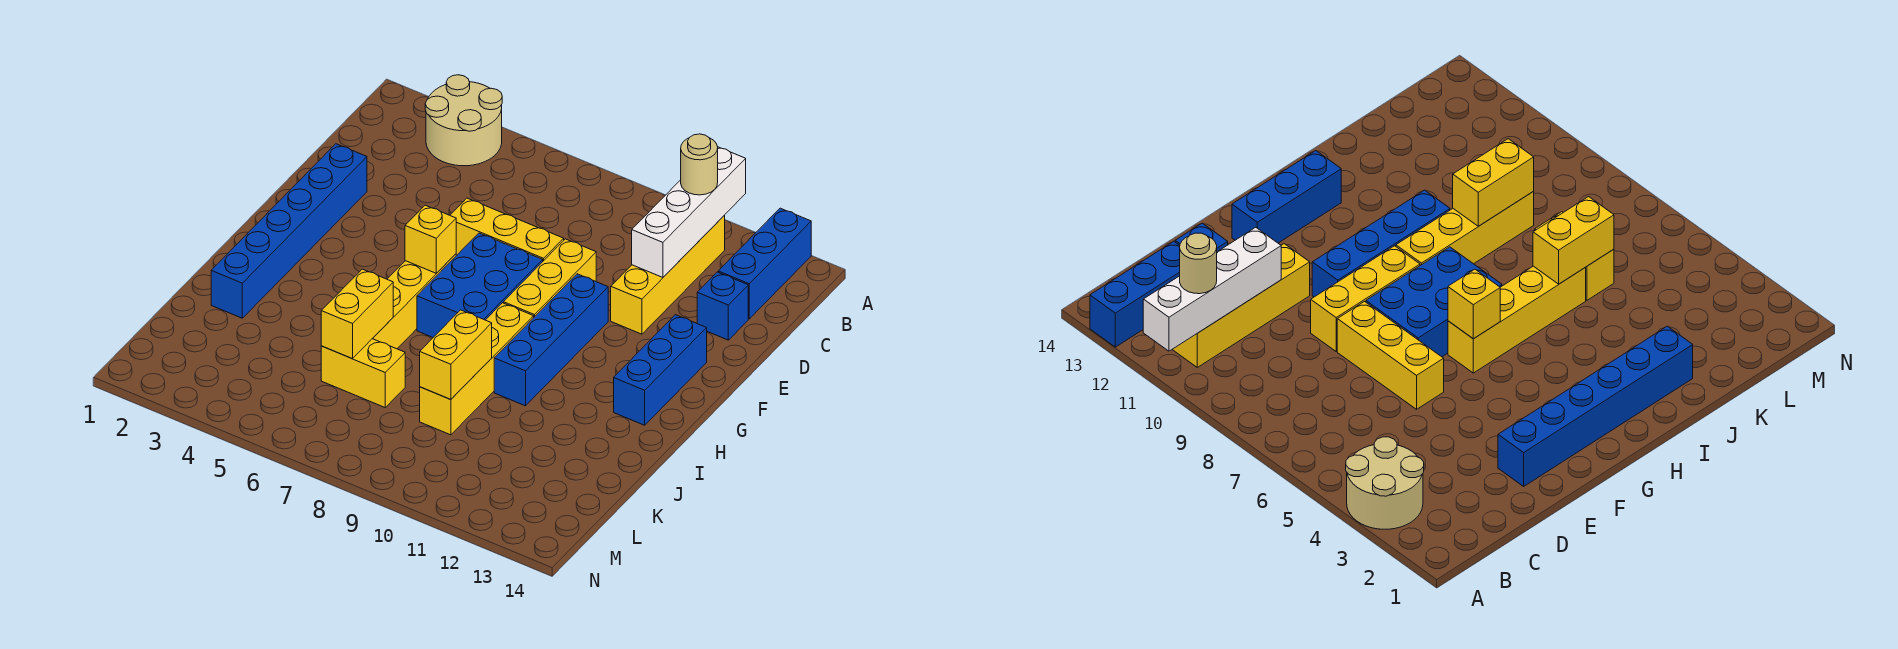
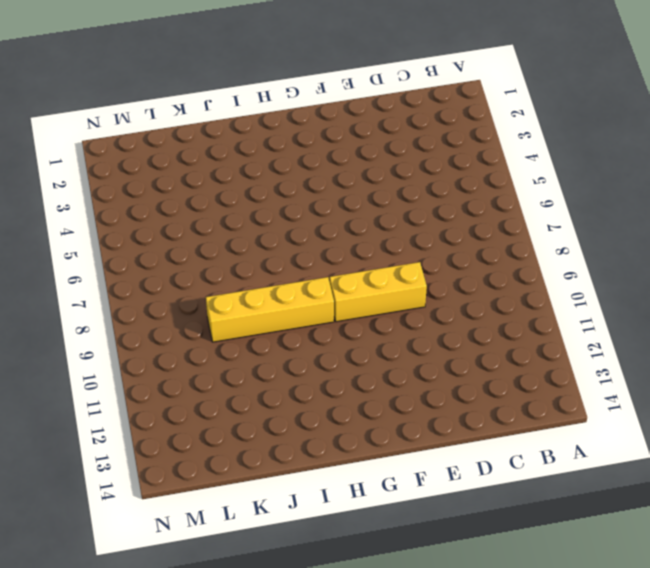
none -> tan 2x2 round brick [425,75,502,166]
none -> blue 1x3 brick [718,208,811,319]
none -> yellow 1x4 brick [611,215,725,334]

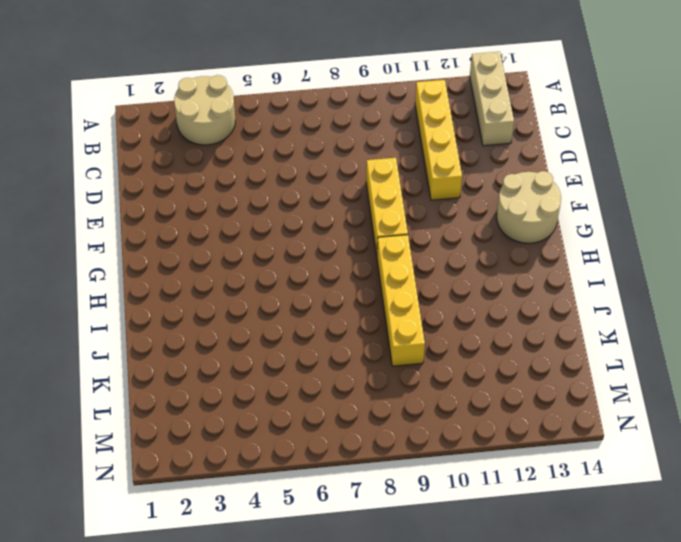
tan 1x3 brick [470,52,514,146] -> blue 1x3 brick [718,208,811,319]
tan 2x2 round brick [497,171,561,243] -> blue 1x3 brick [614,315,707,425]
none -> blue 1x1 brick [697,272,748,340]
none -> blue 1x6 brick [211,144,367,318]
none -> yellow 1x3 brick [450,198,564,261]

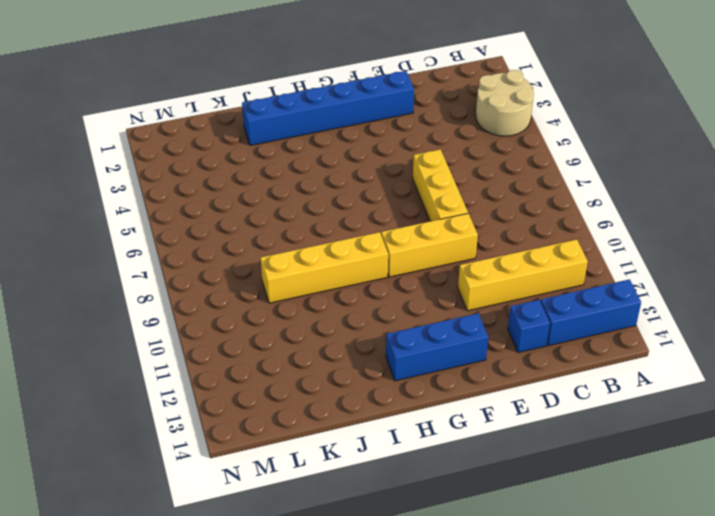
none -> blue 2x3 brick [417,233,543,337]
none -> blue 1x4 brick [494,274,608,406]
none -> yellow 1x4 brick [372,254,456,349]

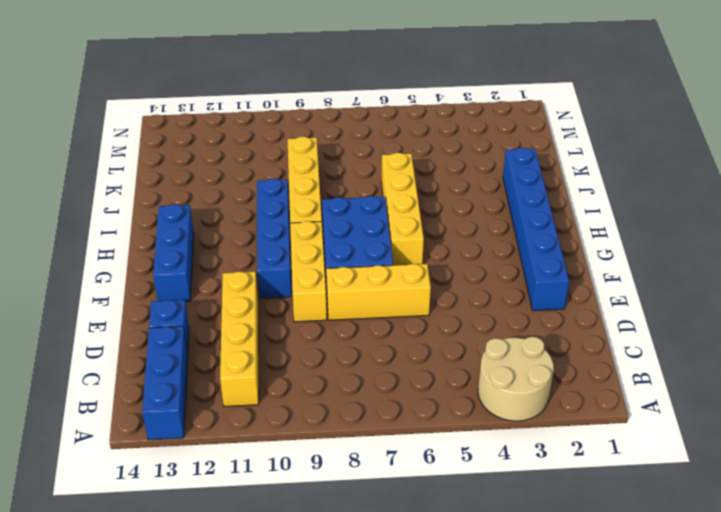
none -> yellow 1x2 brick [321,339,405,407]
none -> white 1x4 brick [632,147,746,277]
none -> yellow 1x1 brick [405,205,456,273]

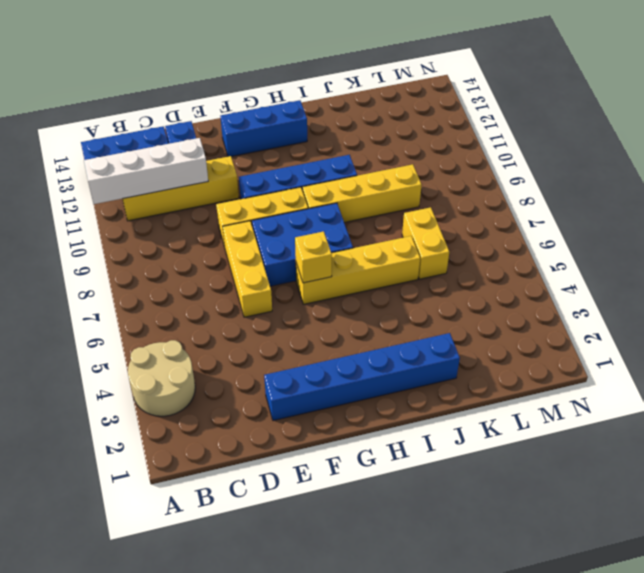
none -> yellow 1x2 brick [321,269,393,359]
none -> yellow 1x2 brick [420,310,492,400]
none -> tan 1x1 round brick [681,134,718,195]

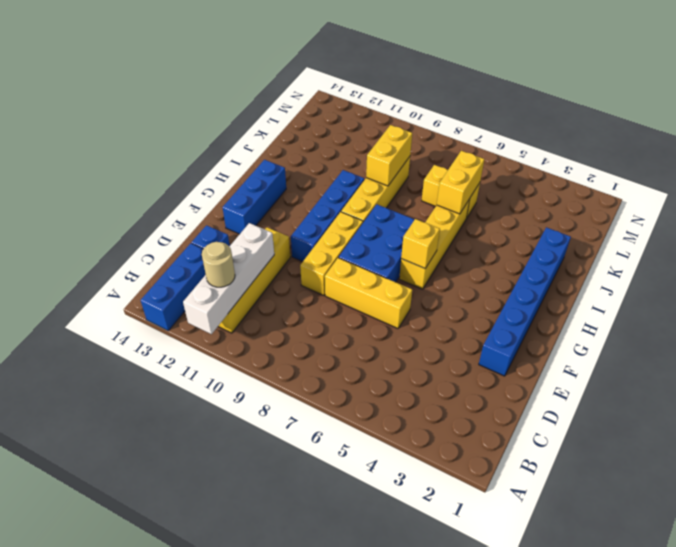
none -> tan 2x2 round brick [425,75,502,166]

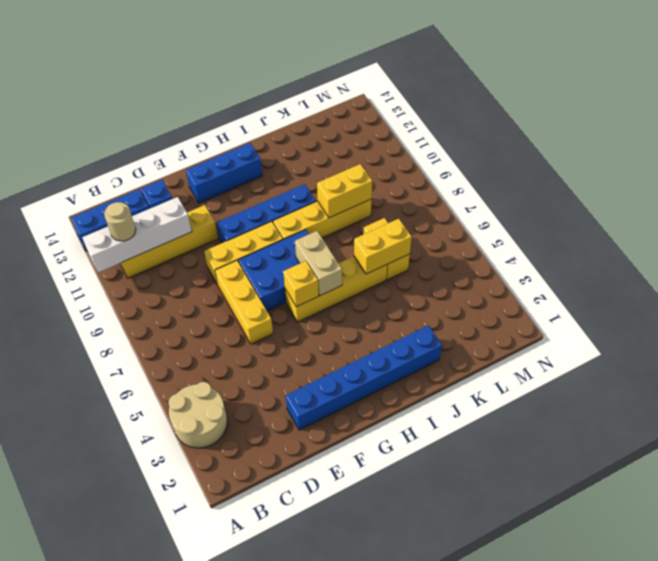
tan 1x2 brick [295,231,342,295] -> none

